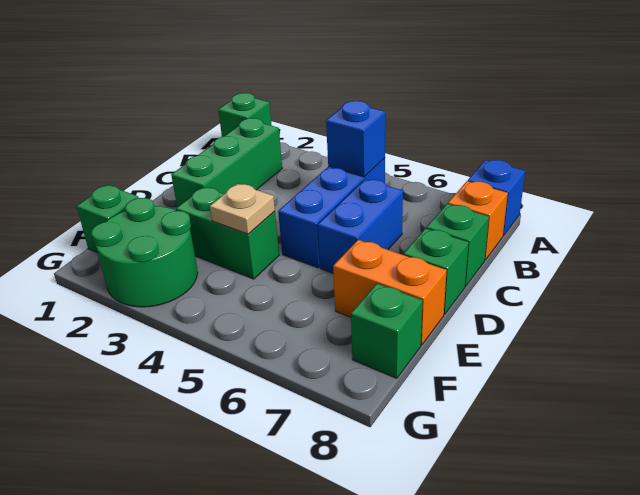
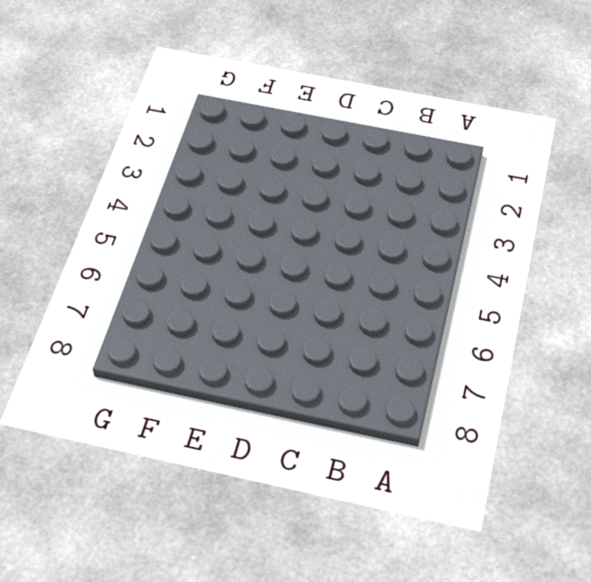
none -> green 1x1 brick [218,93,272,137]
none -> blue 1x1 brick [468,160,525,236]
none -> green 1x3 brick [171,118,282,207]

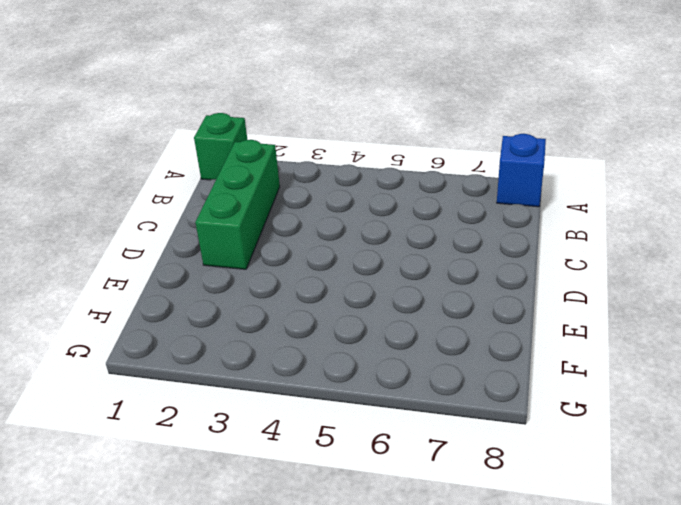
none -> blue 1x3 brick [278,158,385,268]
none -> orange 1x1 brick [448,181,508,260]
none -> blue 1x2 brick [318,179,403,273]

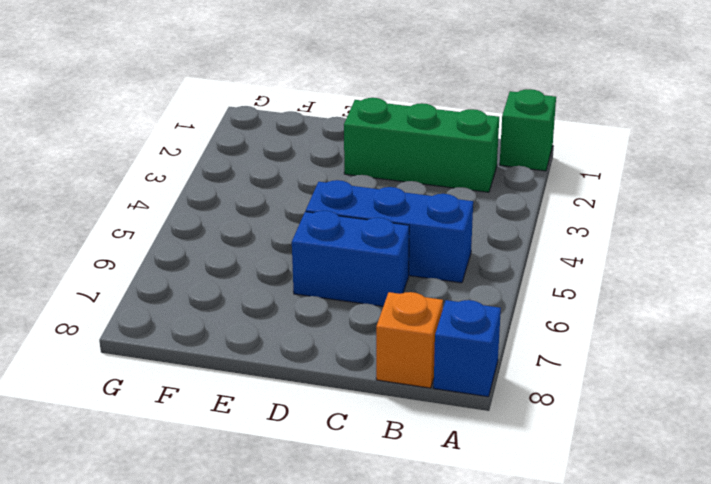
none -> green 1x1 brick [426,204,489,286]
none -> green 1x1 brick [403,228,469,314]
none -> green 1x2 brick [176,187,279,279]

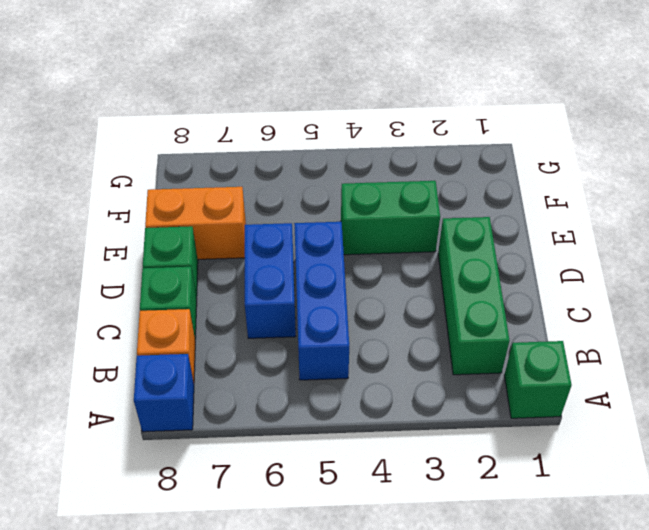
none -> green 1x1 brick [76,185,139,253]
none -> green 2x2 round brick [91,198,198,307]
none -> green 1x1 brick [351,284,423,378]

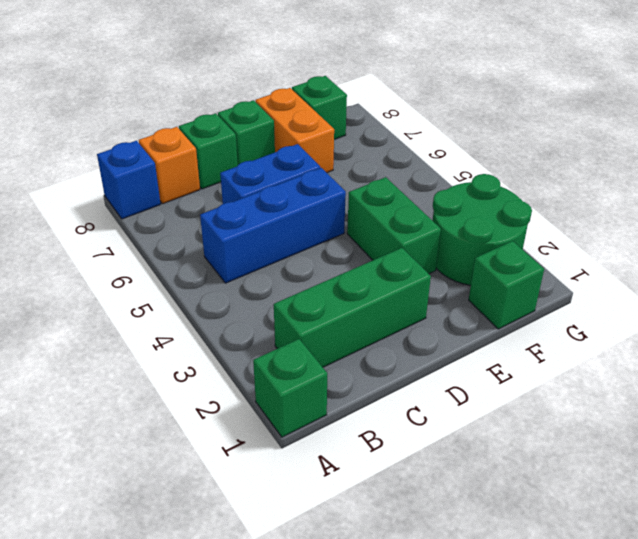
none -> blue 1x1 brick [326,101,385,177]
none -> tan 1x1 plate [210,184,275,234]

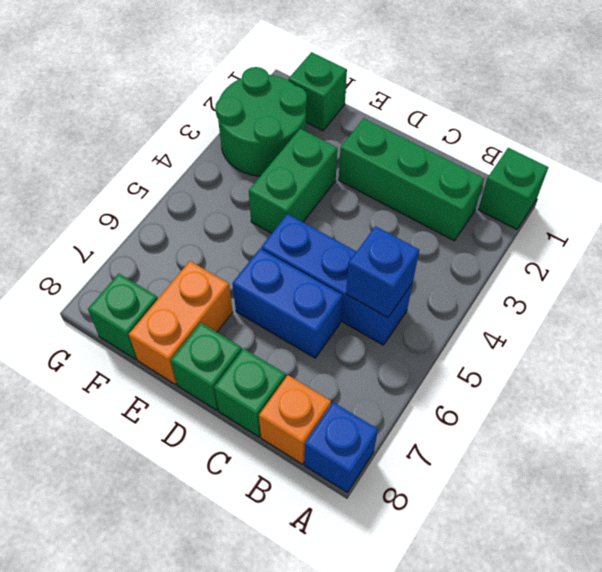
none -> tan 1x1 plate [210,184,275,234]

